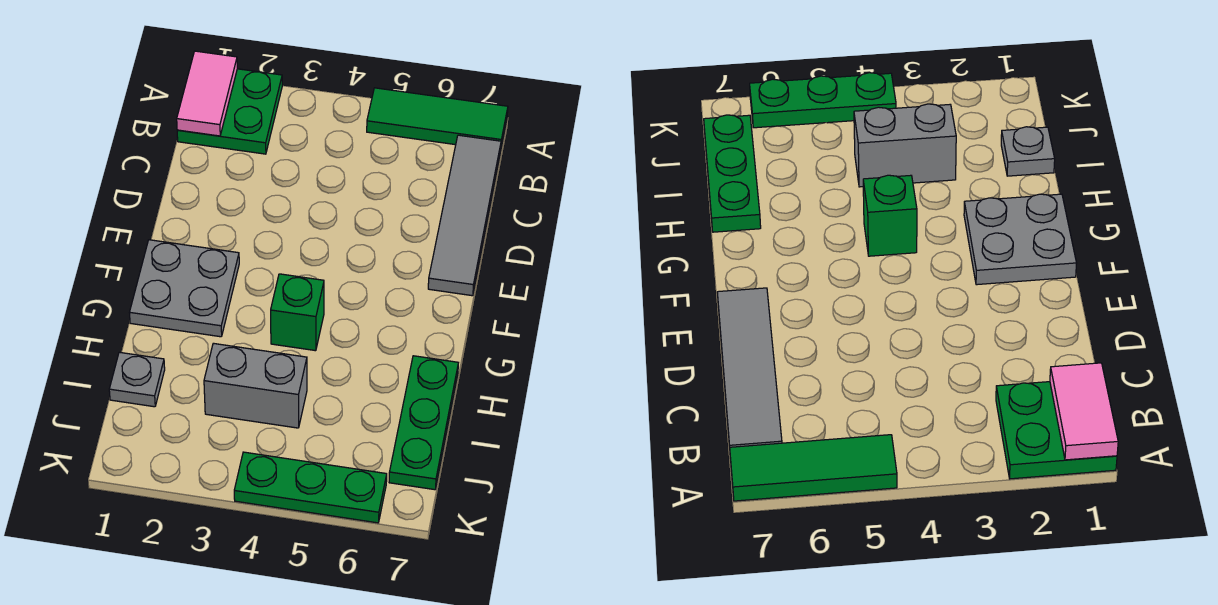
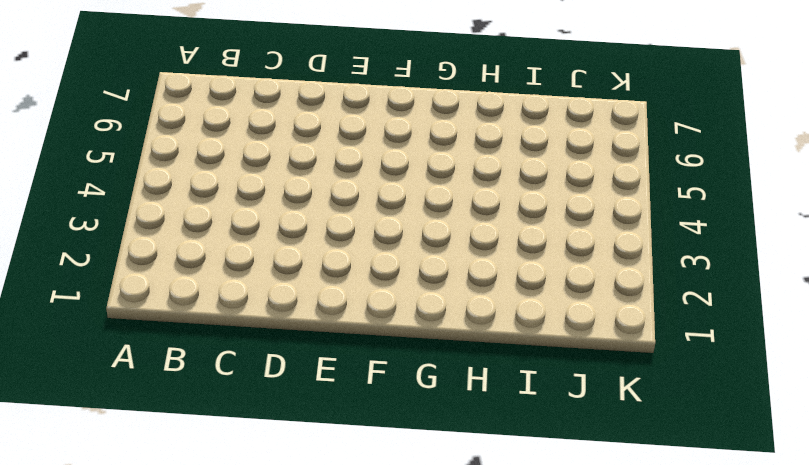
none -> green 2x2 plate [177,69,282,154]
none -> green 1x3 tile [367,88,508,147]

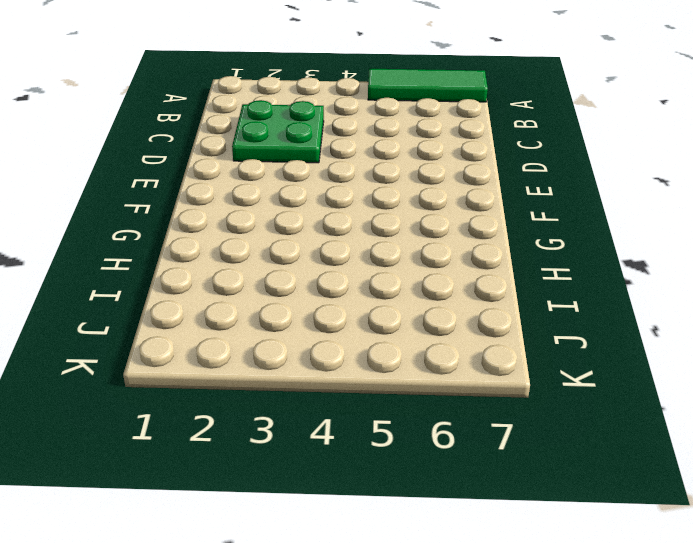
green 2x2 plate [232,100,324,163] -> green 2x2 plate moved to [177,69,282,154]
none -> grey 1x4 tile [428,135,501,296]
none -> grey 2x2 plate [129,240,239,337]

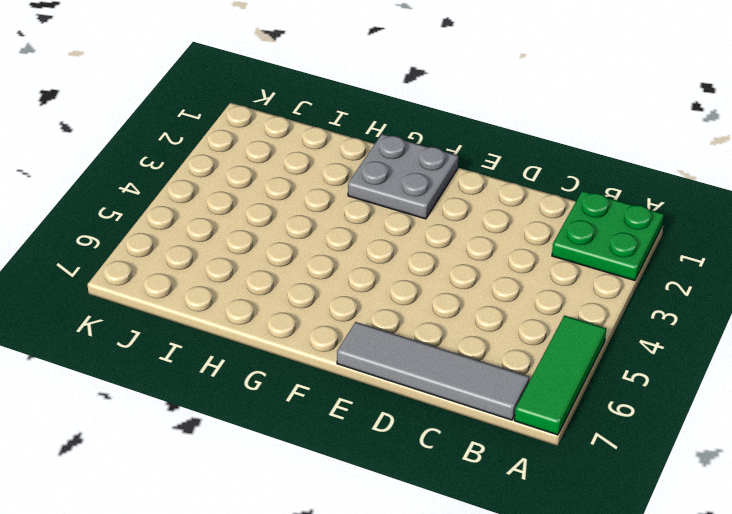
none -> green 1x1 brick [271,274,324,351]
none -> green 1x3 plate [389,356,458,490]

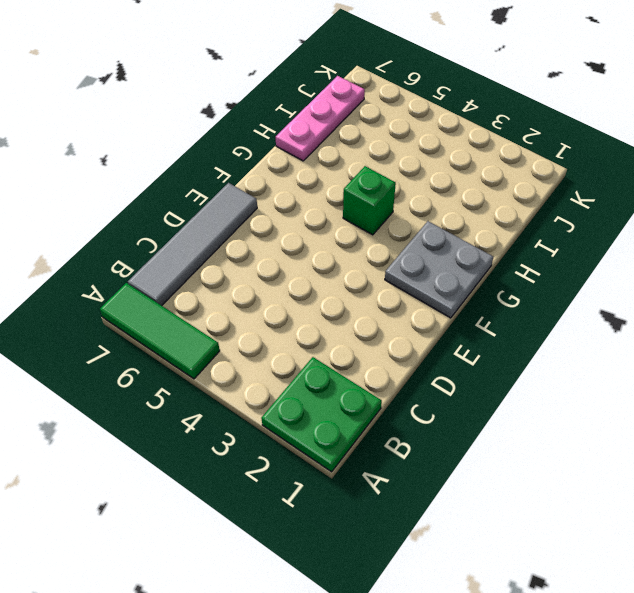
pink 1x3 plate [276,76,365,161] -> green 1x3 plate [389,356,458,490]
none -> grey 1x1 plate [109,352,165,407]
none -> grey 1x2 brick [204,343,307,428]

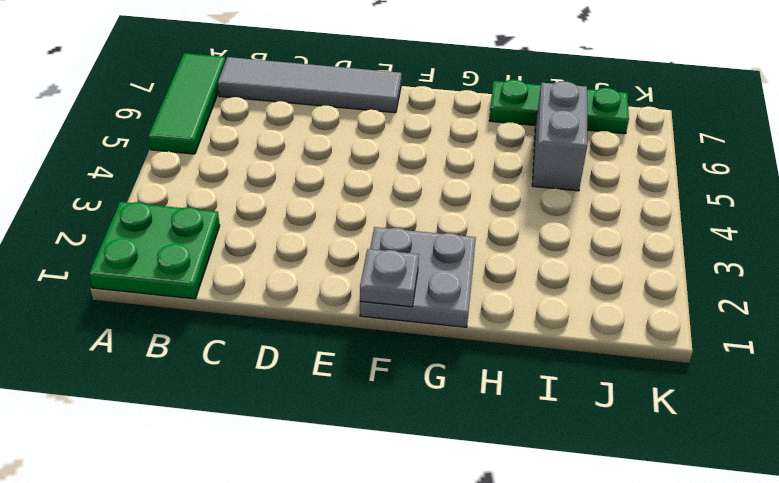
grey 1x1 plate [360,249,419,307] -> grey 1x1 plate moved to [109,352,165,407]
grey 1x2 brick [532,81,587,191] -> grey 1x2 brick moved to [204,343,307,428]
none -> green 1x1 brick [271,274,324,351]
none -> green 1x3 plate [234,452,387,523]

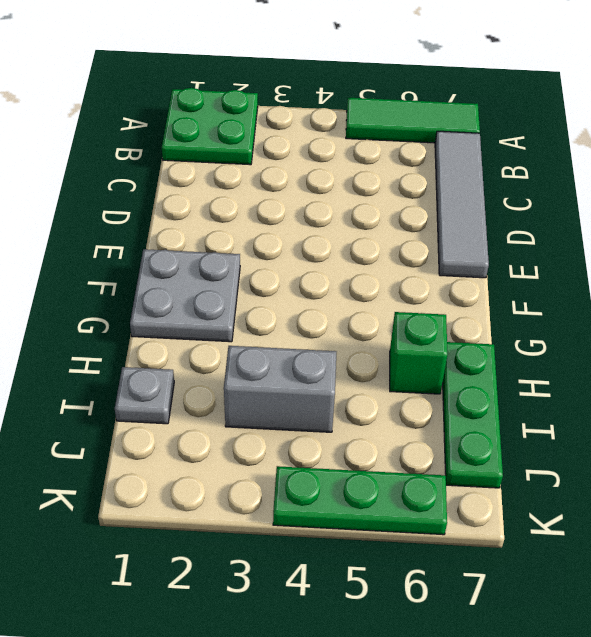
green 1x1 brick [390,312,448,394] -> green 1x1 brick moved to [271,274,324,351]
none -> pink 1x2 tile [177,51,237,136]

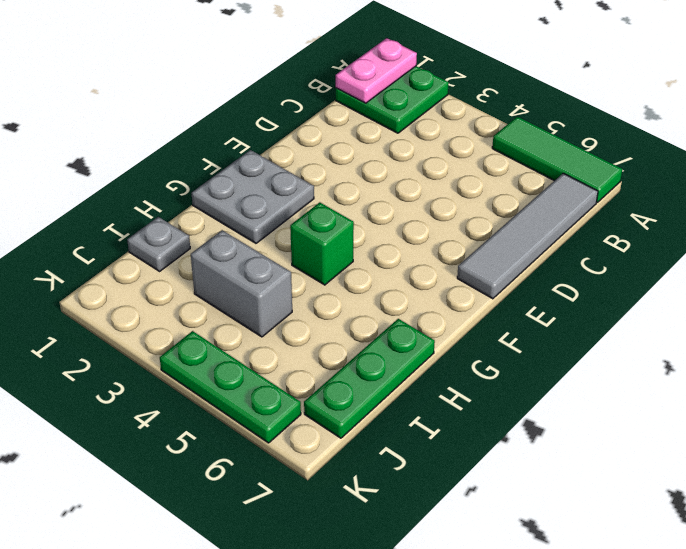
pink 1x2 plate [336,38,417,103] -> pink 1x2 tile [177,51,237,136]

